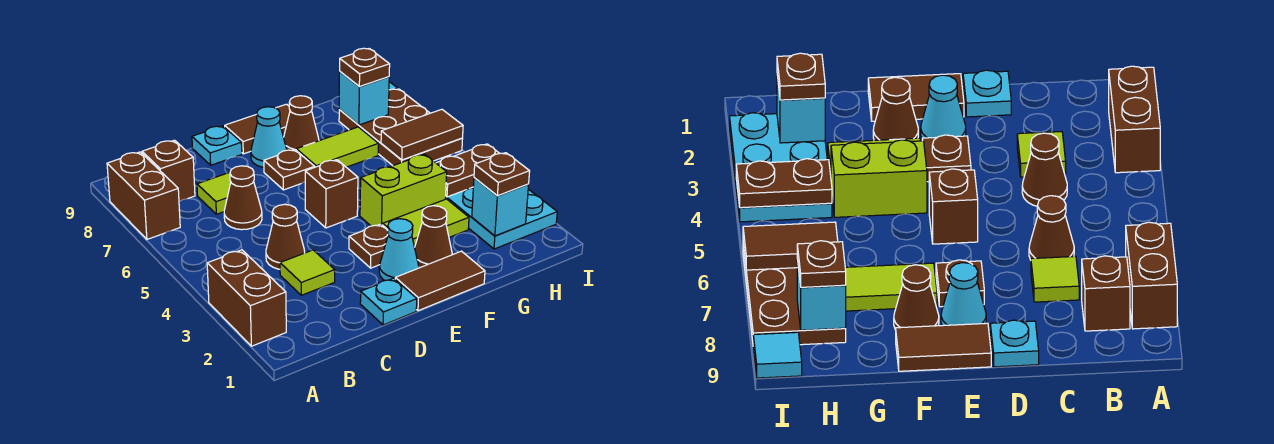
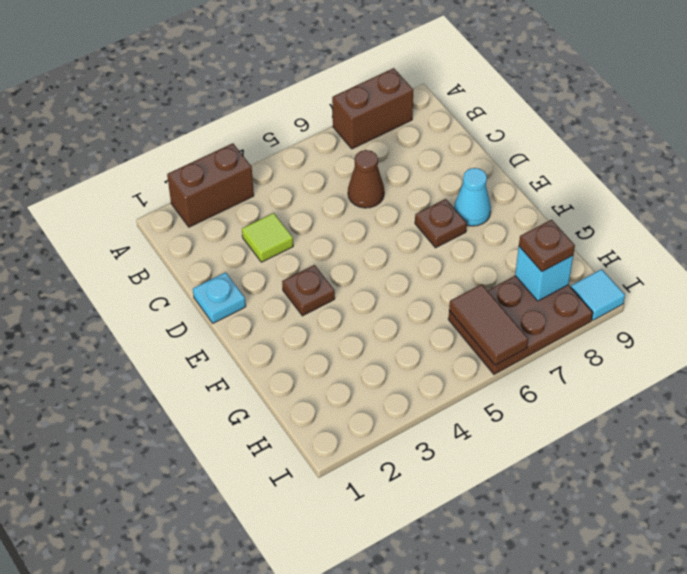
none -> brown 1x1 brick [142,140,195,202]
none -> brown 1x1 cone [266,204,305,269]
none -> lime 1x1 tile [197,173,231,214]
none -> cyan 1x1 plate [192,126,242,165]

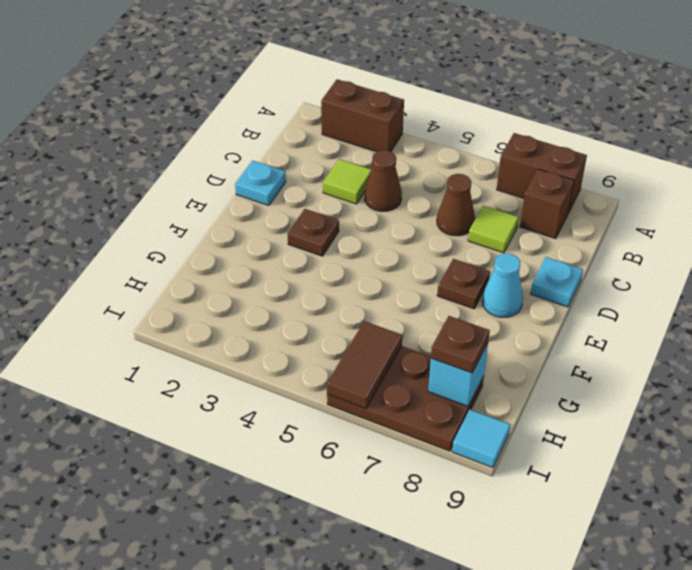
none -> brown 1x2 tile [395,251,485,311]
none -> cyan 1x1 cone [379,219,419,281]
none -> brown 1x1 brick [305,160,358,228]
none -> brown 1x2 tile [225,104,290,154]

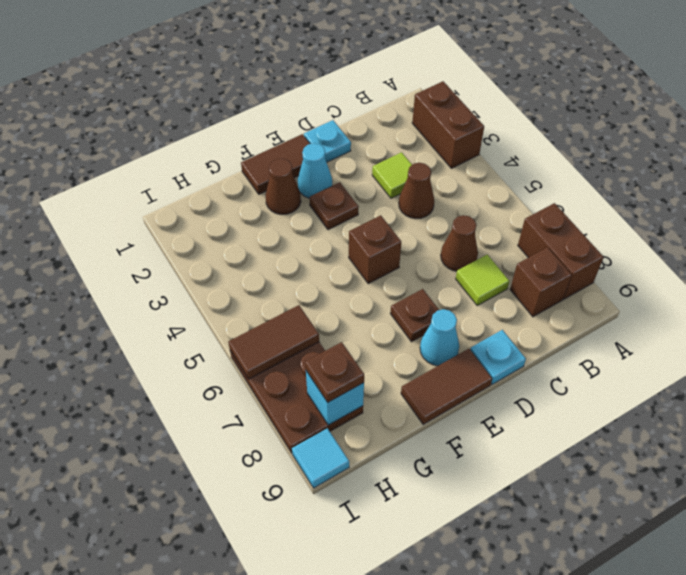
none -> lime 1x2 tile [383,199,469,247]
none -> lime 1x2 brick [360,154,447,226]
none -> lime 1x2 tile [296,127,379,167]
none -> brown 1x1 cone [284,96,319,150]

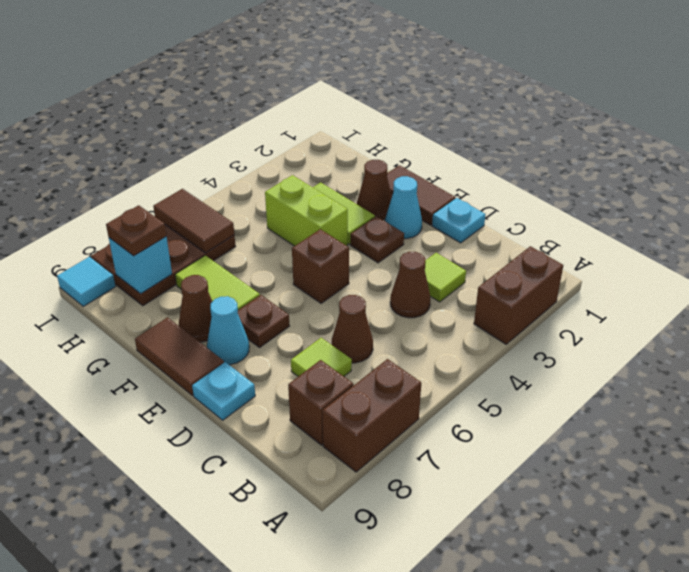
none -> cyan 2x3 plate [445,187,557,249]
none -> cyan 1x1 brick [472,178,529,236]
none -> brown 1x2 plate [436,144,500,197]
none -> brown 1x1 plate [474,153,530,196]

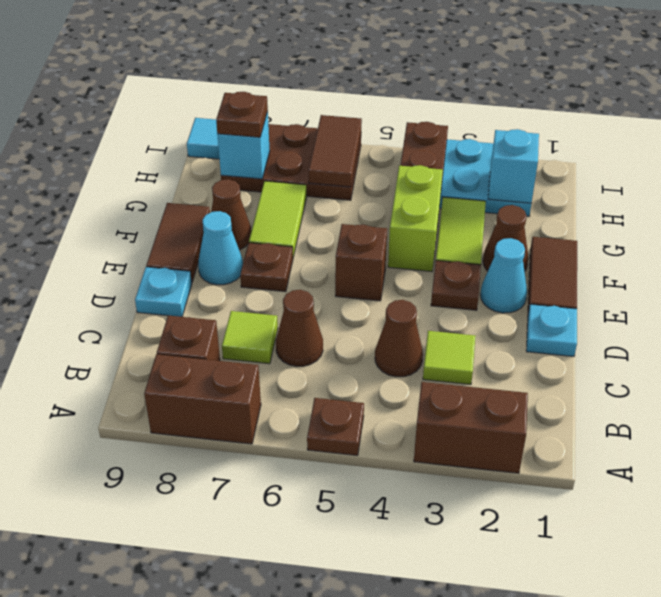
brown 1x1 plate [307,398,364,455] -> brown 1x1 plate moved to [474,153,530,196]

